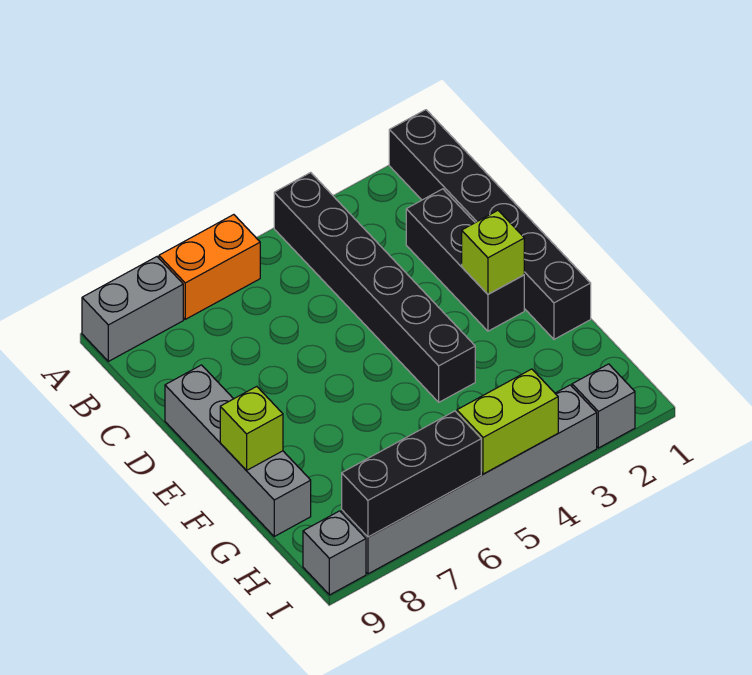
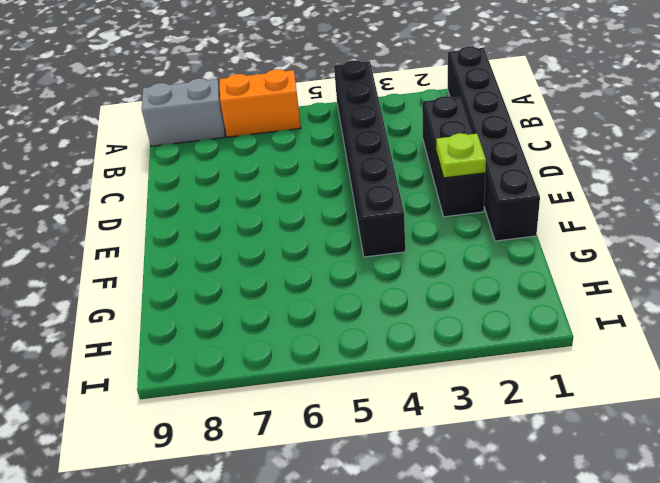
lime 1x1 plate [436,133,486,178] -> lime 1x1 brick [462,211,524,294]
none -> grey 1x4 brick [165,365,311,536]
none -> grey 1x1 brick [572,364,635,448]
none -> grey 1x6 brick [342,385,597,574]

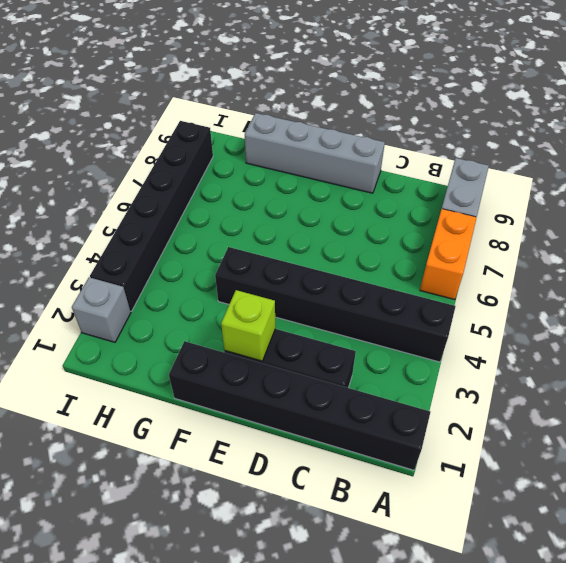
black 1x6 brick [90,121,213,311] -> grey 1x6 brick [342,385,597,574]
none -> grey 1x1 brick [303,511,366,595]
none -> lime 1x1 brick [220,386,283,470]
none -> lime 1x2 brick [457,369,558,474]

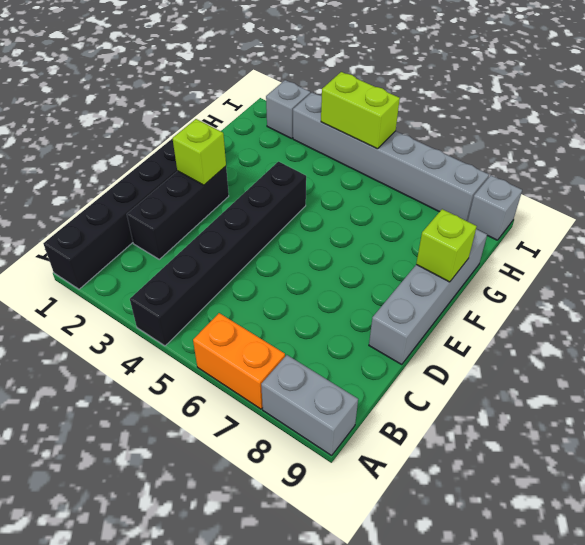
none -> black 1x3 brick [342,411,481,537]

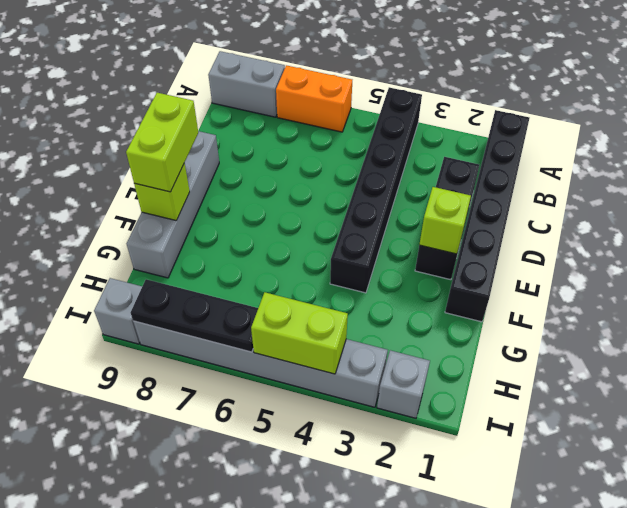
lime 1x2 brick [126,93,198,192] -> none
black 1x3 plate [131,279,258,352] -> black 1x3 brick [342,411,481,537]

